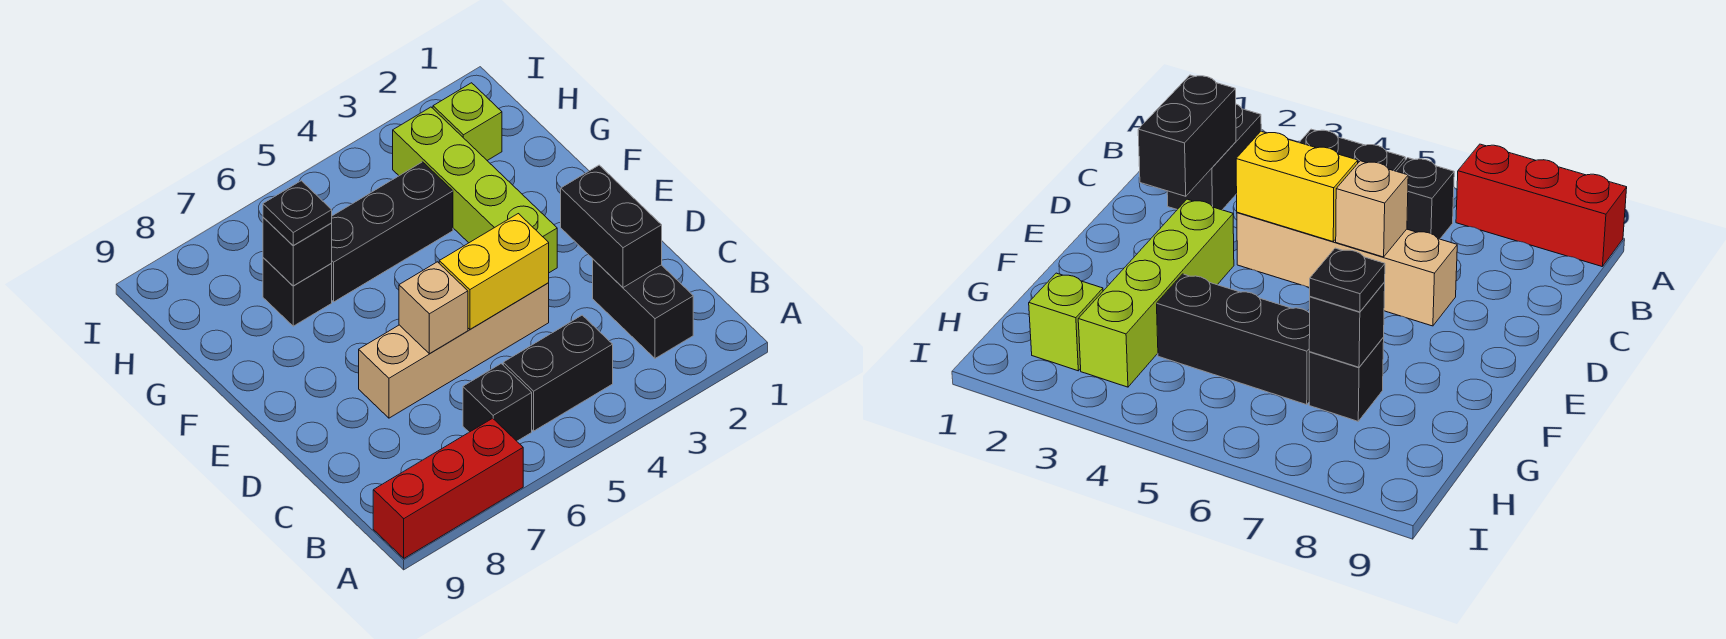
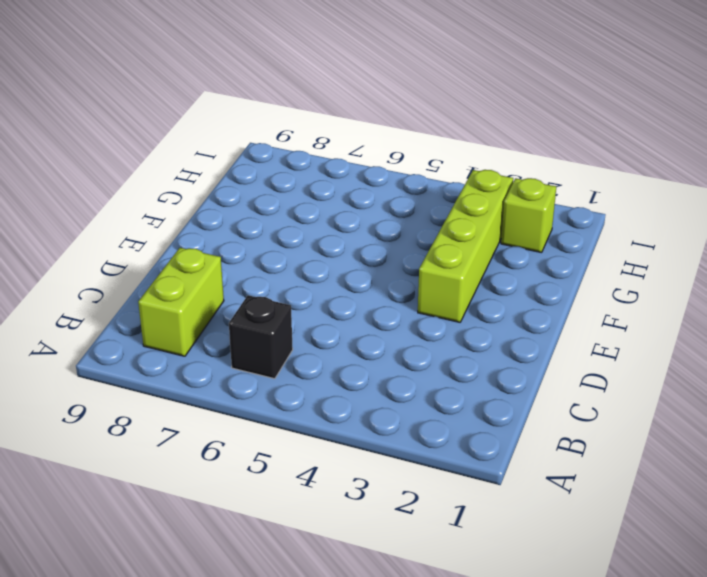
lime 1x2 brick [138,248,224,356] -> none
none -> red 1x3 brick [373,418,523,558]
none -> black 1x2 brick [593,259,693,358]
none -> black 1x2 brick [503,315,613,431]

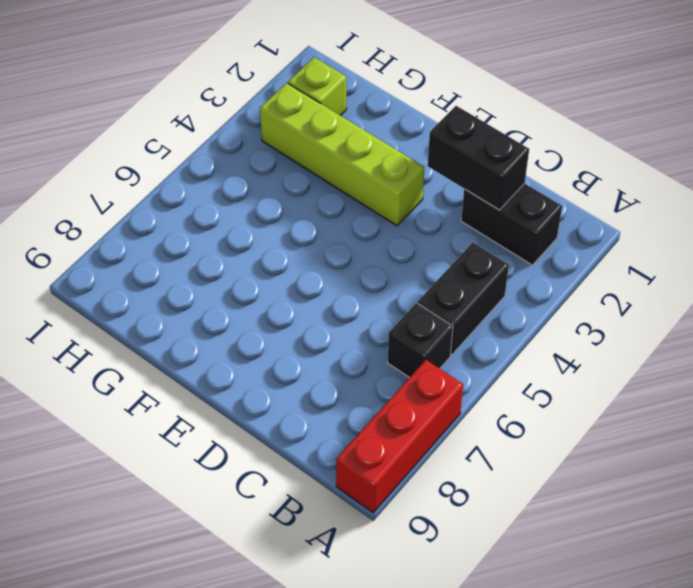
none -> tan 1x4 brick [359,283,549,418]
none -> black 1x3 brick [331,162,453,302]
none -> black 1x1 brick [263,258,332,326]

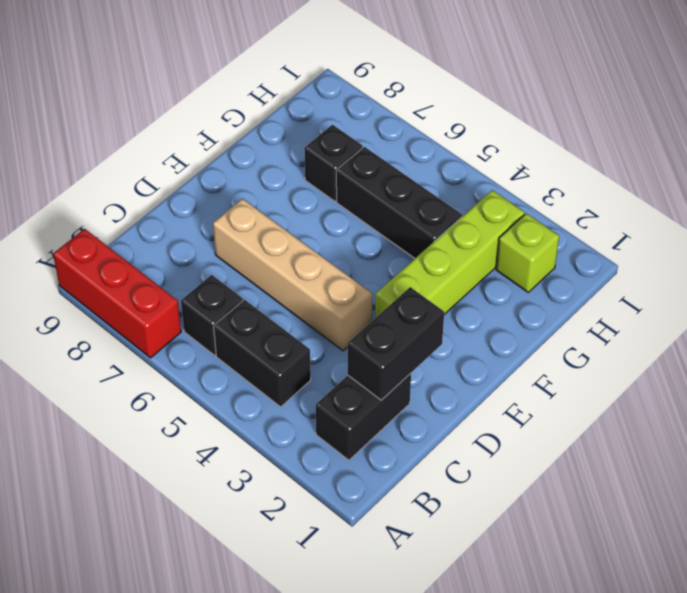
none -> yellow 1x2 brick [439,214,549,329]
none -> tan 1x1 brick [399,262,468,354]
none -> black 1x1 brick [263,217,332,286]

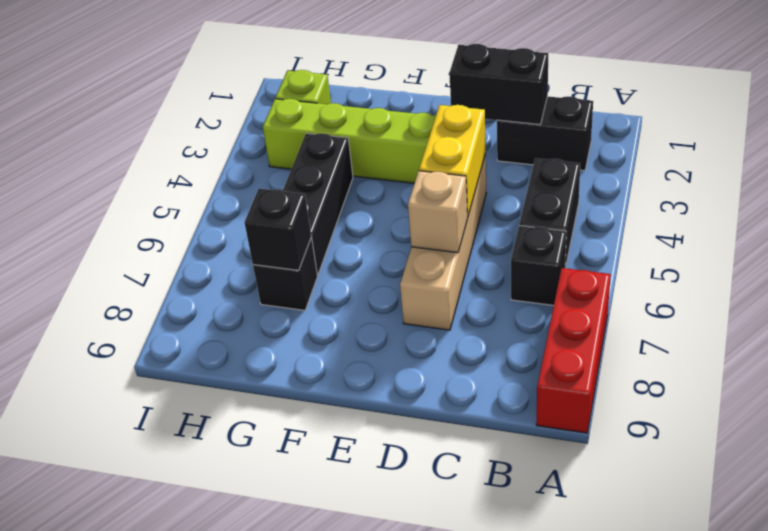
none -> black 1x1 plate [263,181,332,246]

